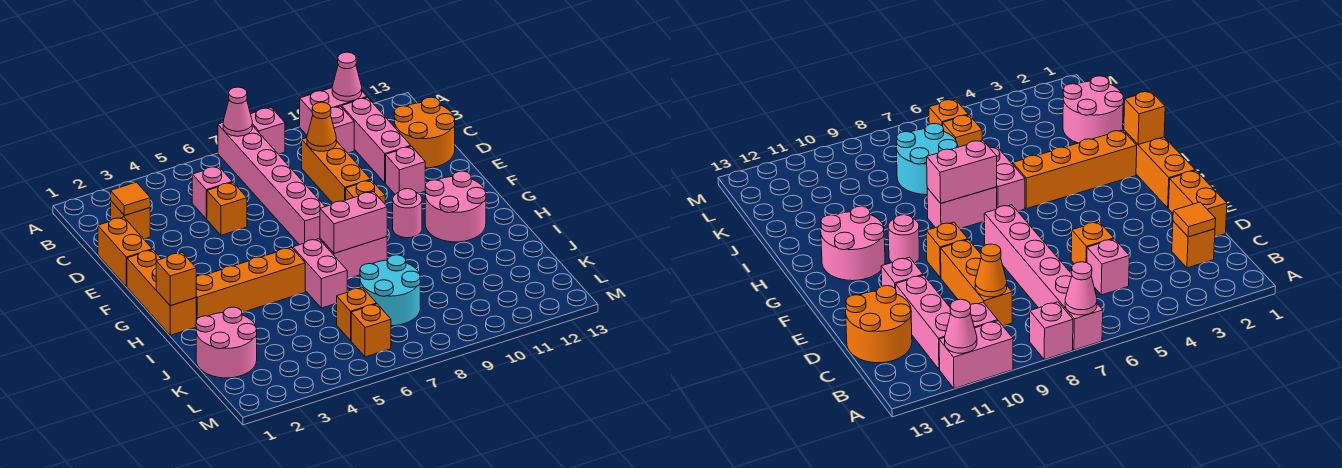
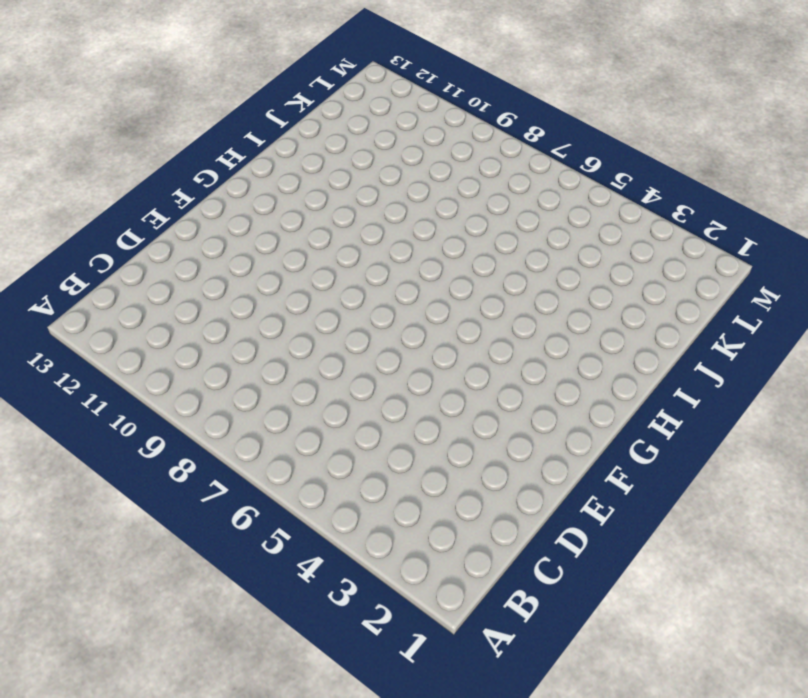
none -> pink 1x6 brick [218,123,325,245]
none -> pink 1x1 brick [251,107,285,154]
none -> pink 1x2 brick [300,88,367,135]

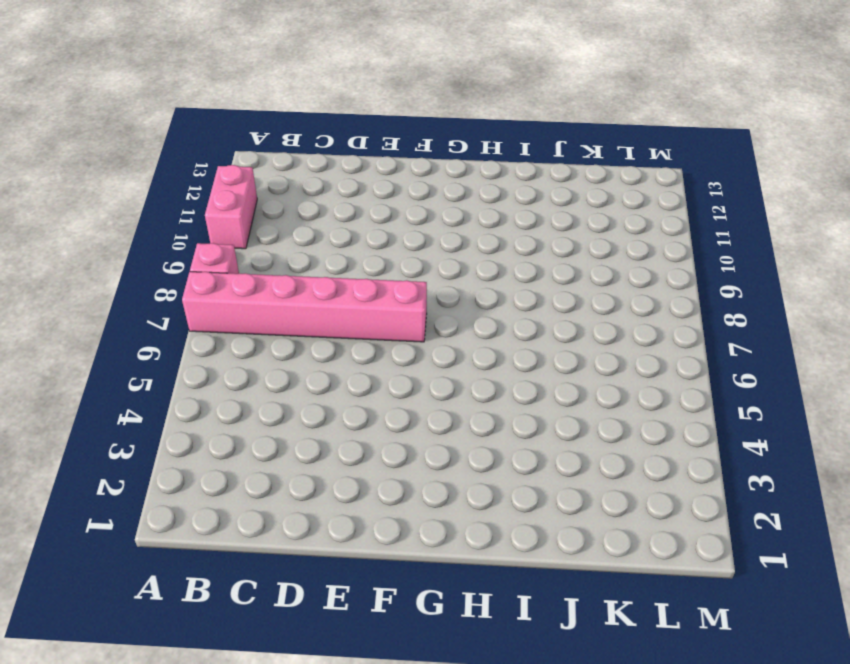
none -> pink 1x1 brick [330,106,354,153]
none -> pink 1x3 brick [342,97,411,183]
none -> orange 1x1 brick [111,201,150,239]

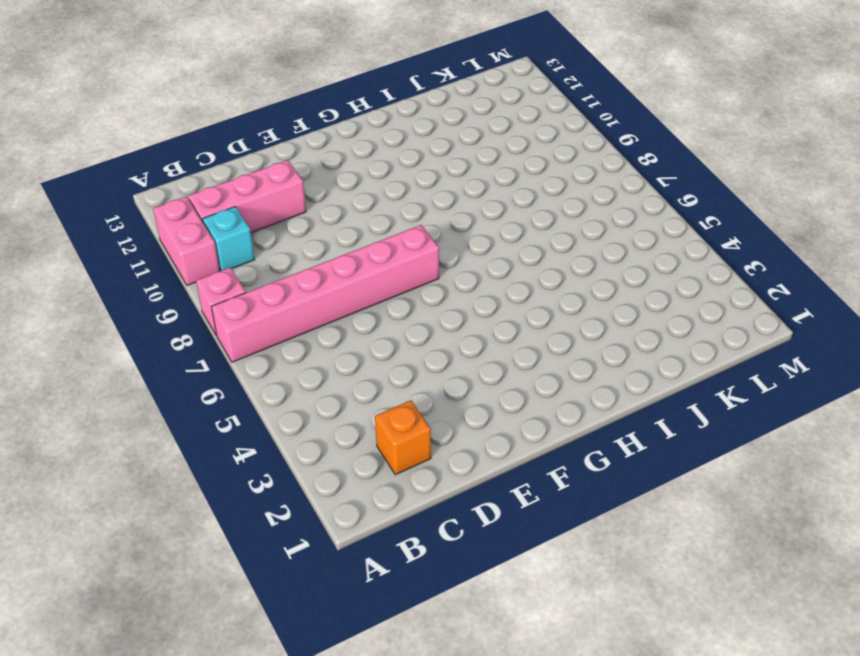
cyan 1x1 brick [203,207,255,271] -> pink 1x1 brick [330,106,354,153]
none -> pink 1x1 brick [192,166,232,219]
none -> orange 1x3 brick [302,138,371,203]
none -> orange 2x2 round brick [394,97,455,168]

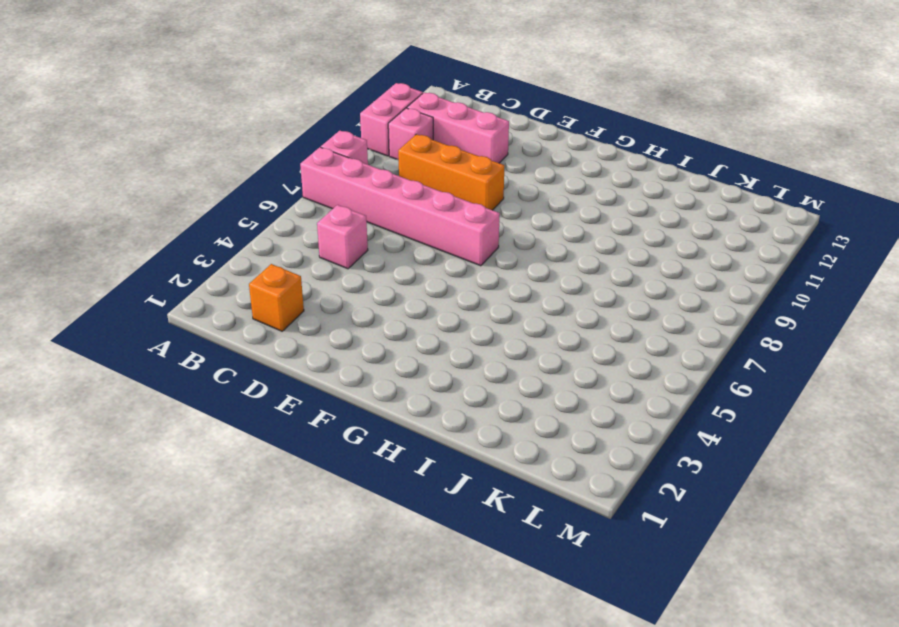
none -> orange 2x2 round brick [394,97,455,168]
none -> orange 1x2 brick [98,217,152,287]
none -> orange 1x1 brick [207,182,247,235]

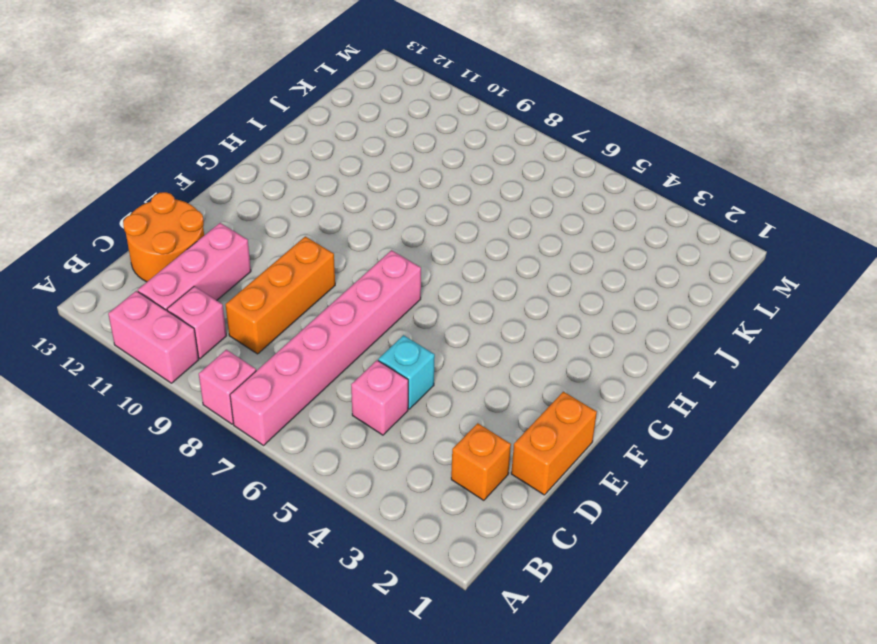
cyan 1x1 brick [378,335,435,409] -> orange 1x1 brick [207,182,247,235]
none -> pink 1x1 brick [386,146,425,194]
none -> orange 1x3 brick [127,250,196,335]
none -> orange 1x1 brick [346,180,385,204]

